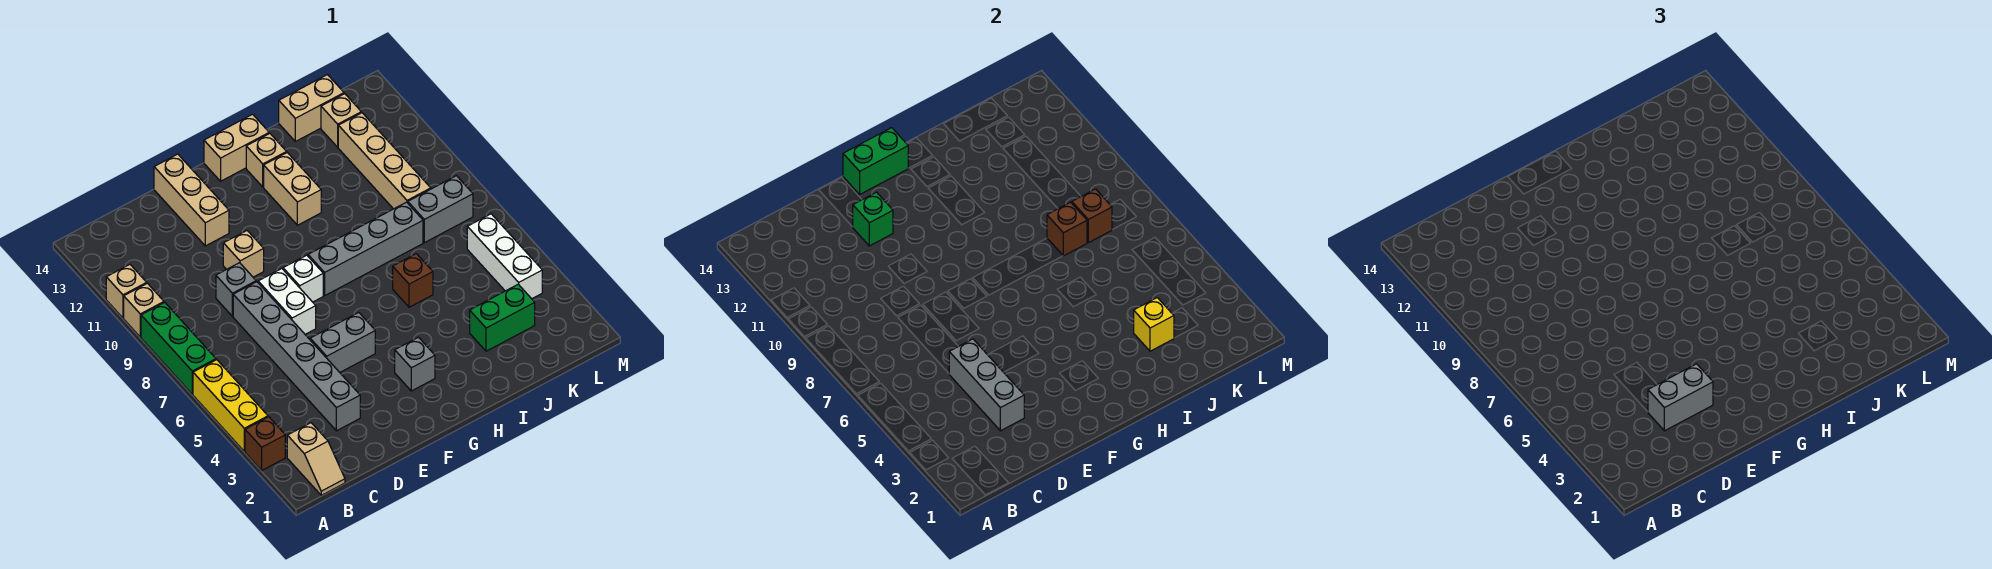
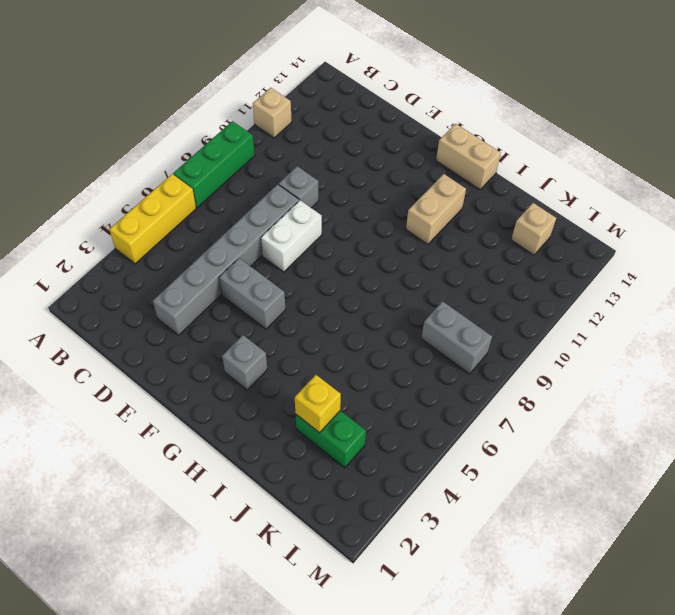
none -> brown 1x1 brick [245,417,285,470]
none -> tan 1x1 brick [124,283,164,337]
none -> tan 1x2 slope [287,423,345,495]
none -> tan 1x1 brick [223,231,264,277]

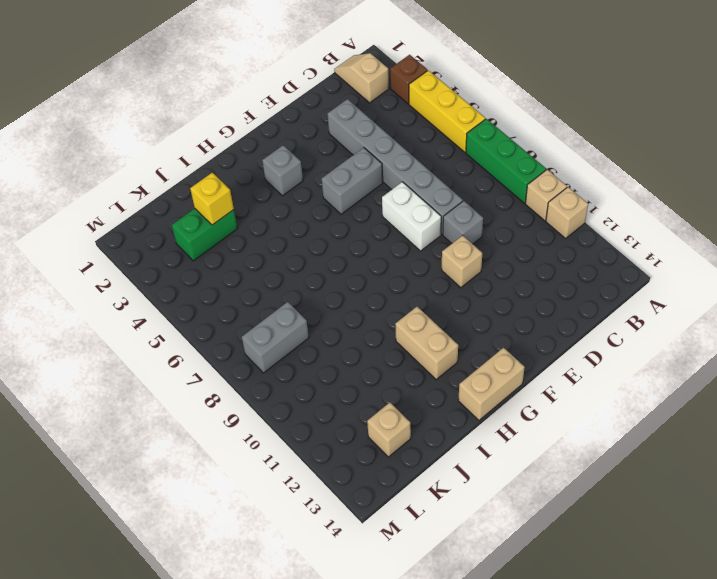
none -> tan 1x3 brick [154,154,229,246]
none -> white 1x1 brick [283,255,323,302]
none -> grey 1x4 brick [308,202,423,295]
none -> tan 1x1 brick [246,133,287,187]

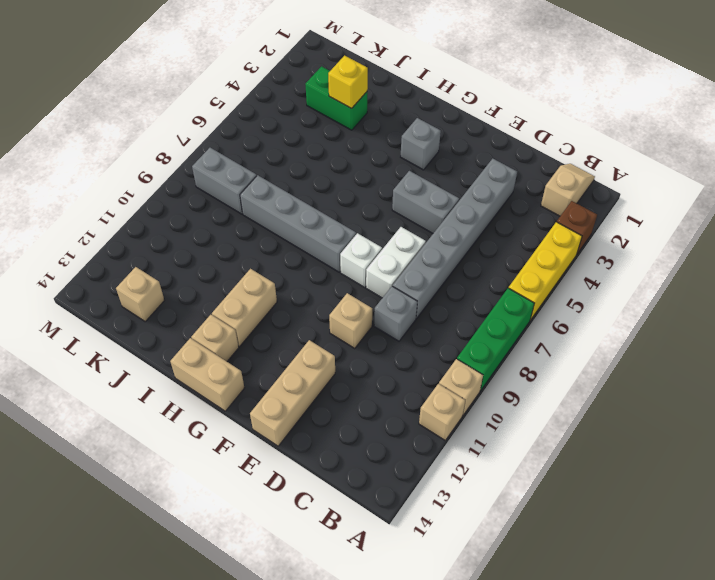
none -> brown 1x1 brick [393,254,433,307]
none -> tan 1x2 brick [279,75,344,141]
none -> tan 1x4 brick [338,113,431,209]
none -> white 1x3 brick [467,214,542,299]

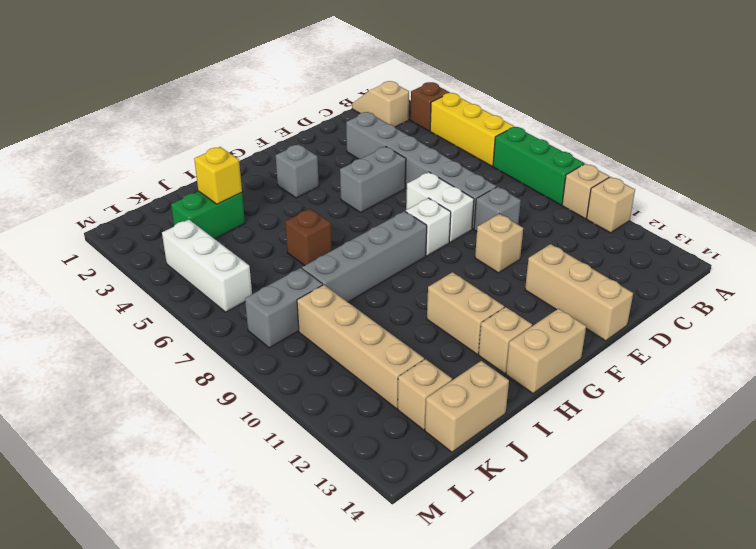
none -> grey 1x3 brick [949,339,1024,431]
none -> green 1x1 brick [853,192,893,246]
none -> green 1x2 brick [843,128,908,194]
none -> brown 1x1 brick [1047,202,1087,256]

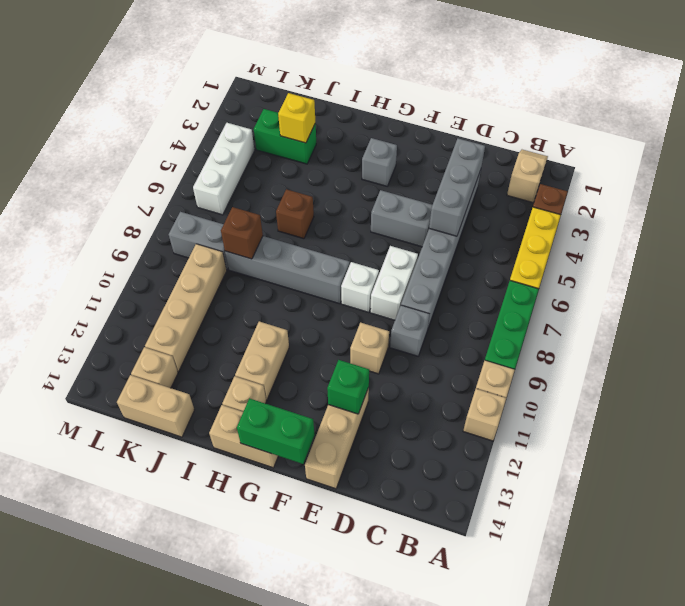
none -> brown 1x1 brick [1072,189,1112,243]
none -> grey 1x2 brick [1648,364,1713,431]

